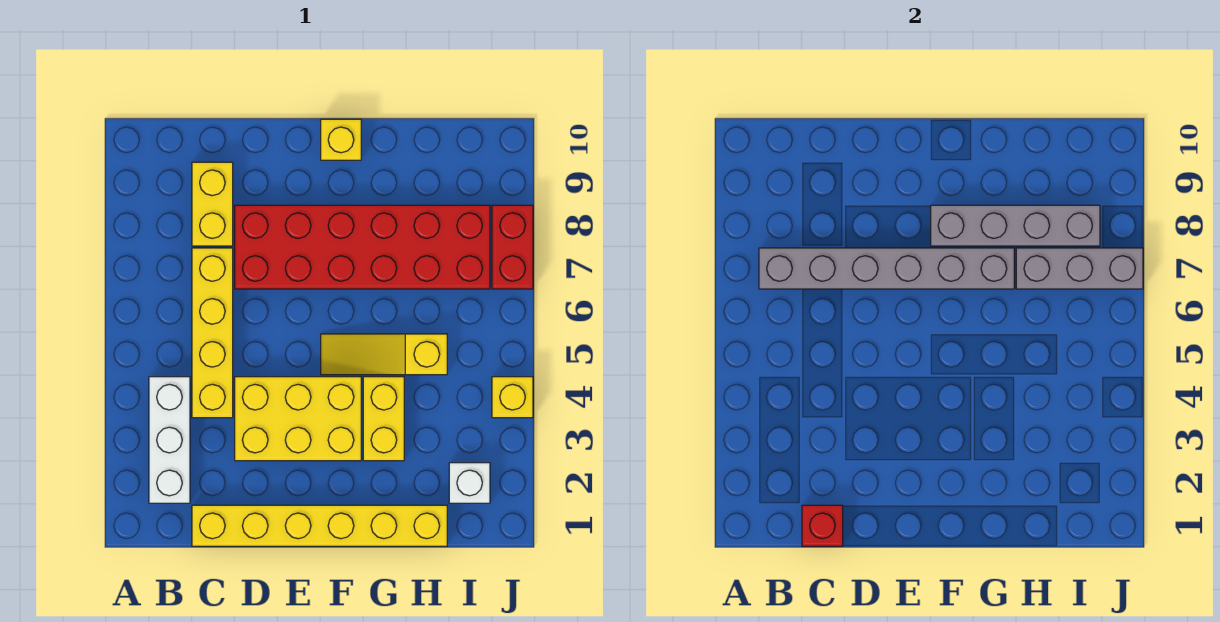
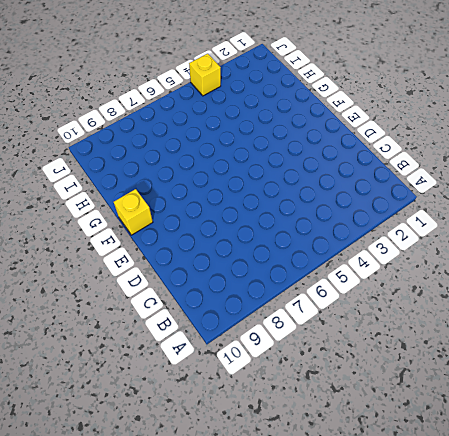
none -> white 1x3 brick [149,377,190,503]
none -> yellow 1x6 brick [192,505,447,546]
none -> yellow 1x4 brick [192,248,233,418]

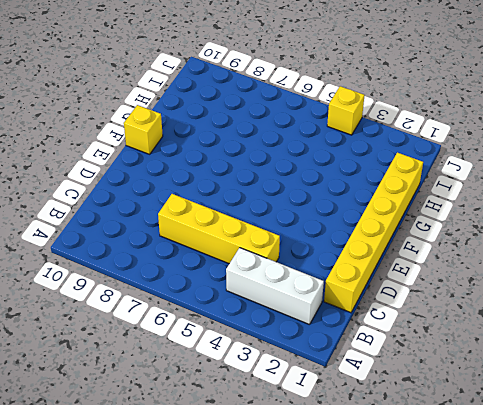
none -> yellow 1x2 brick [192,162,233,246]
none -> yellow 2x3 brick [235,377,361,461]
none -> red 2x6 brick [235,205,490,289]

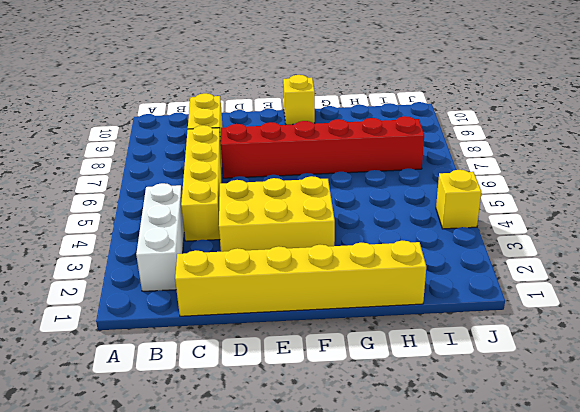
red 1x6 brick [220,116,424,178] -> red 2x6 brick [235,205,490,289]
none -> yellow 1x3 slope [321,334,447,375]
none -> yellow 1x2 brick [363,377,404,461]
none -> white 1x1 brick [449,463,490,503]

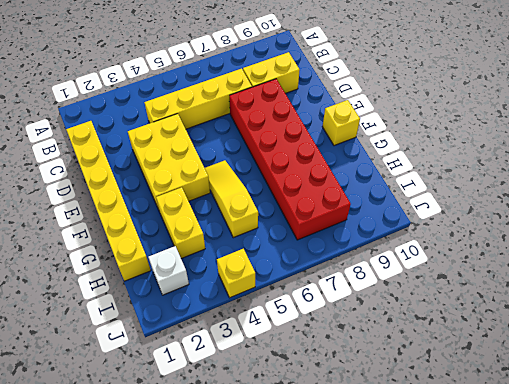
yellow 1x2 brick [156,187,205,259] -> yellow 1x2 brick turned to [363,377,404,461]
none -> white 1x3 brick [149,377,190,503]
none -> red 1x2 brick [492,205,533,289]
none -> grey 1x6 brick [759,248,1014,289]

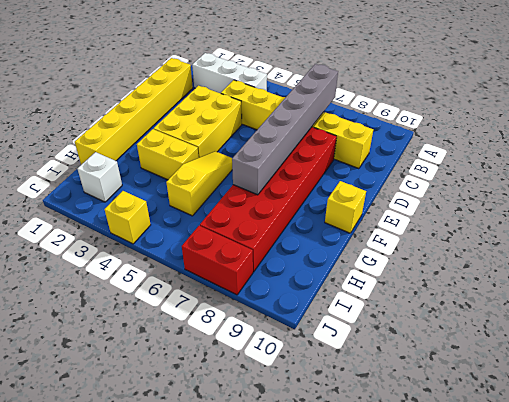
none -> red 1x1 brick [802,505,843,546]
none -> grey 1x4 brick [931,205,1100,246]
none -> grey 1x3 brick [1016,248,1143,289]

